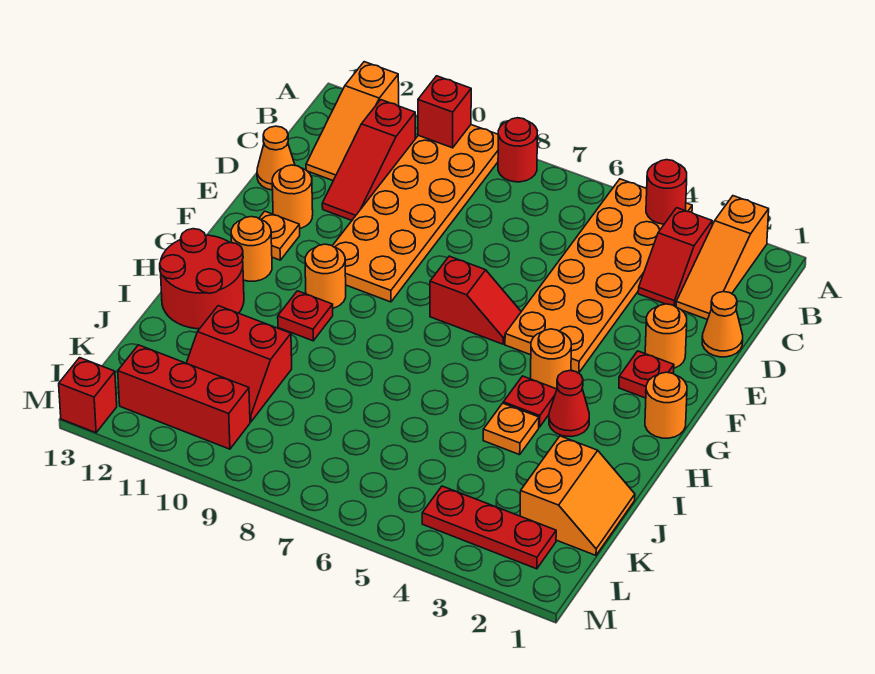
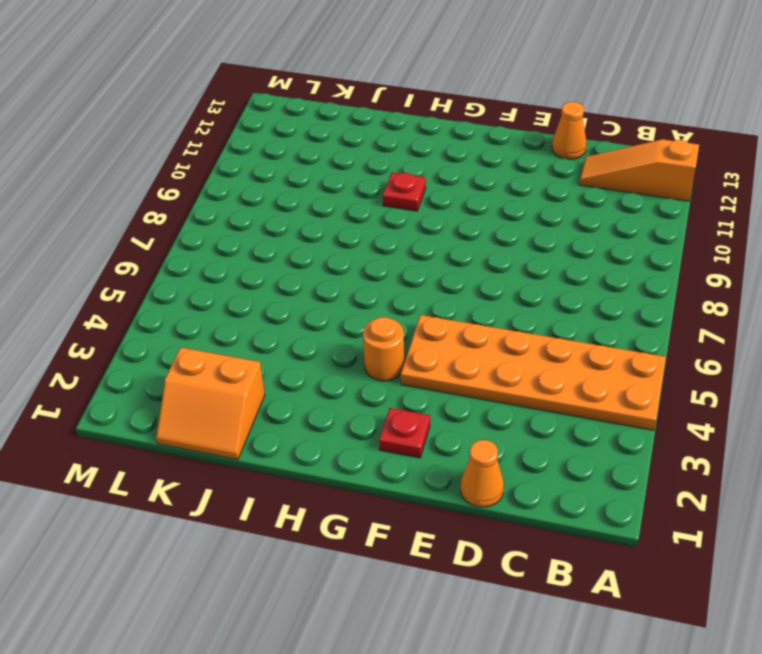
none -> orange 1x3 slope [676,196,769,320]
none -> red 1x1 round brick [498,118,537,182]
none -> orange 2x6 plate [333,125,498,302]
none -> red 1x2 slope [638,208,712,306]

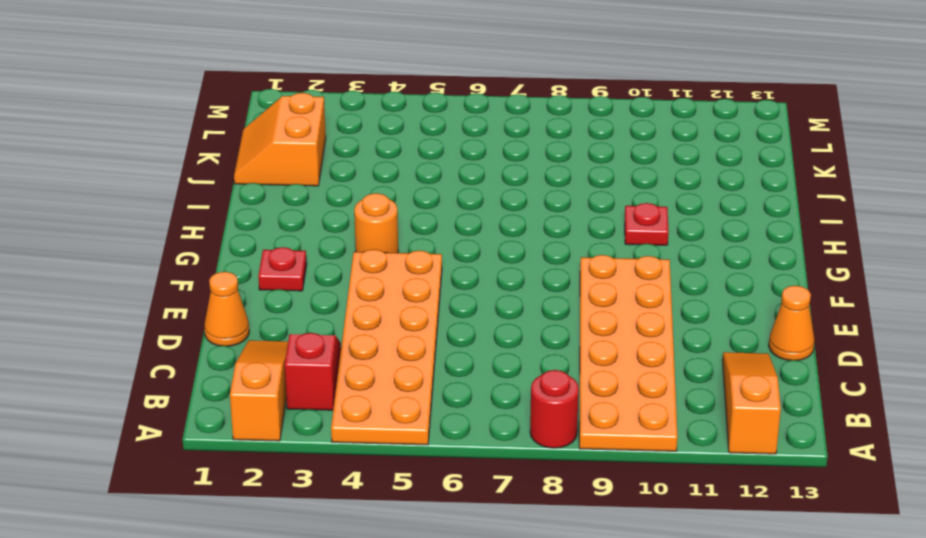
none -> red 1x3 slope [322,100,415,220]
none -> orange 1x1 round brick [645,304,687,368]
none -> orange 1x1 round brick [272,165,313,228]
none -> red 1x2 slope [430,256,521,344]

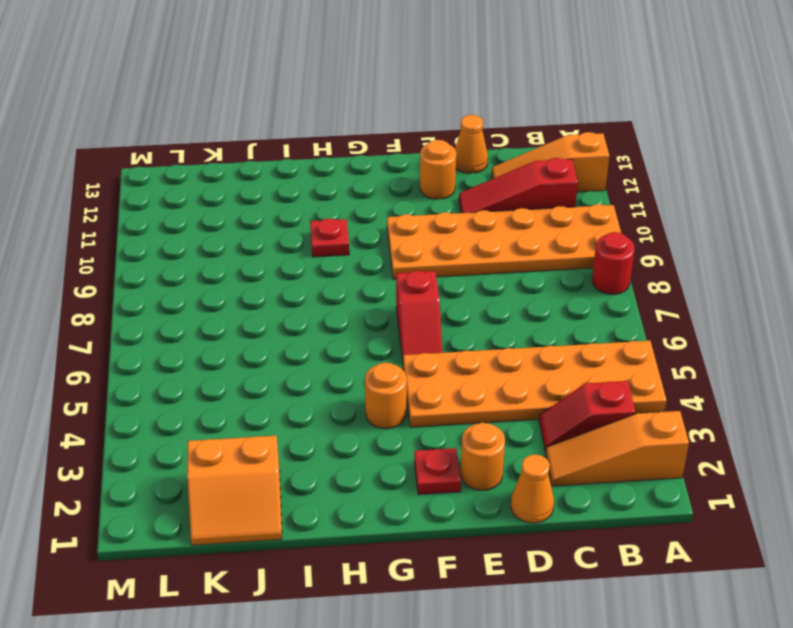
none -> orange 1x1 plate [259,211,300,260]
none -> orange 1x1 round brick [645,372,687,438]
none -> orange 1x1 round brick [305,244,346,308]
none -> orange 1x1 round brick [231,217,272,281]

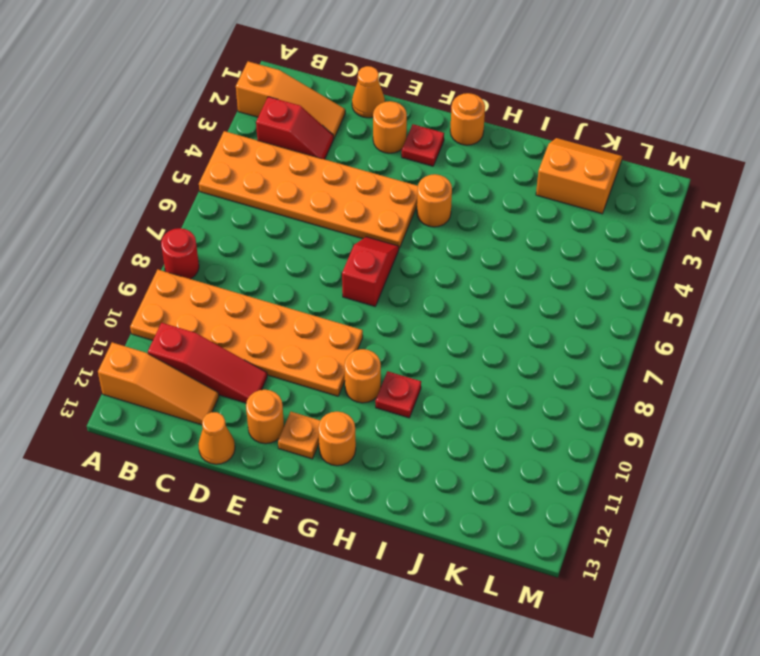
none -> red 1x1 cone [549,371,589,437]
none -> red 1x1 plate [503,376,557,427]
none -> red 2x2 round brick [160,229,244,329]
none -> orange 1x1 plate [483,403,539,455]

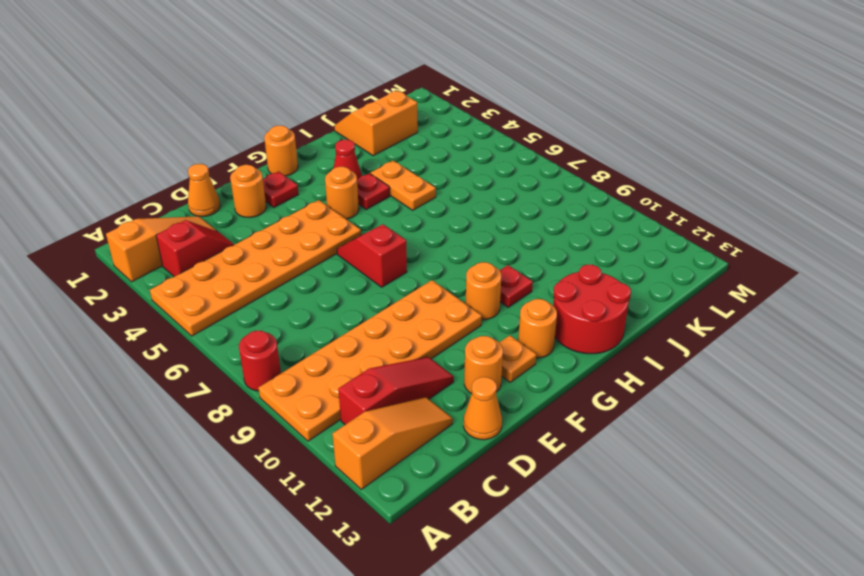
orange 1x2 plate [370,161,436,210] -> orange 1x1 plate [483,403,539,455]
none -> red 2x2 slope [187,306,292,422]
none -> red 1x3 plate [422,486,556,569]
none -> red 1x3 brick [118,345,250,449]
none -> red 1x1 brick [59,358,117,433]

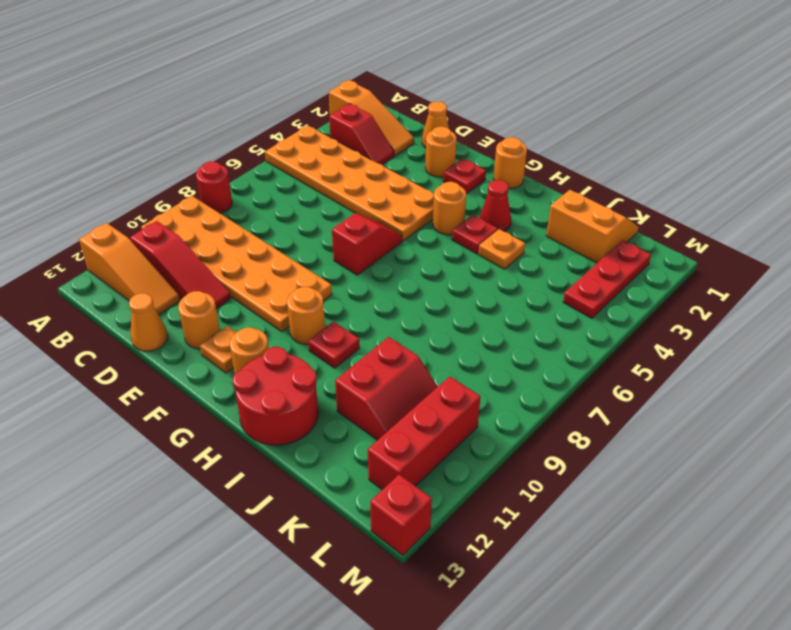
none -> red 1x1 round brick [646,160,687,224]
none -> red 1x1 brick [418,76,471,148]

